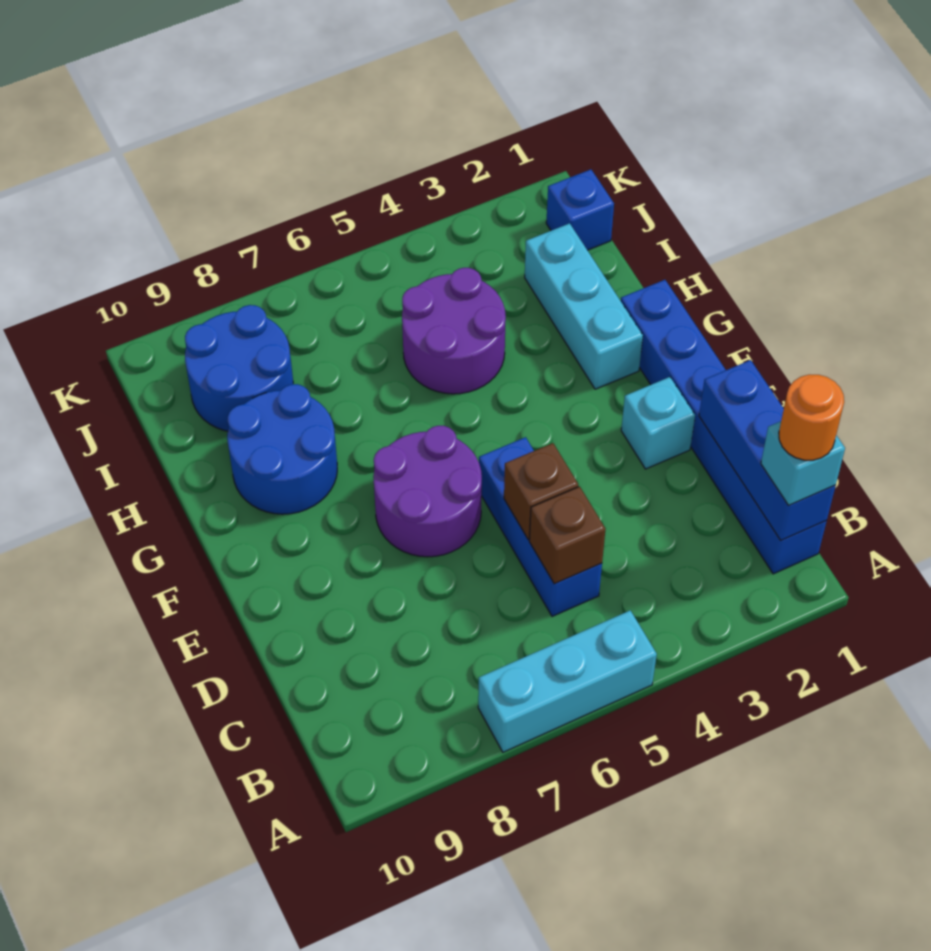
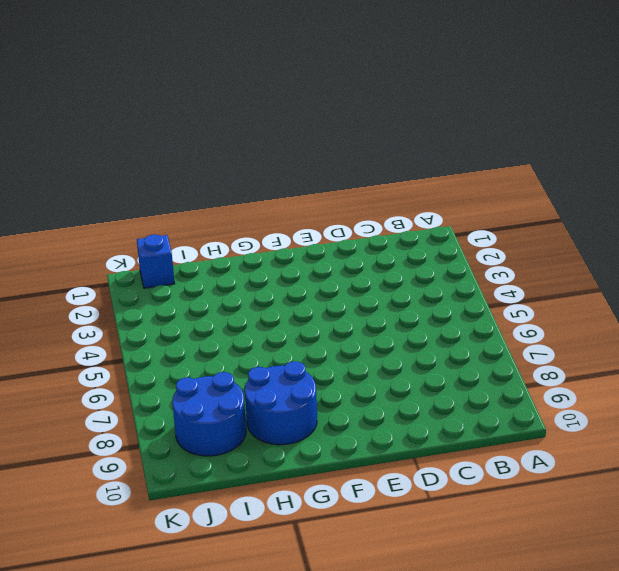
none -> cyan 1x3 brick [478,610,657,752]
none -> blue 1x6 brick [621,280,827,574]
none -> blue 1x3 brick [479,437,602,616]

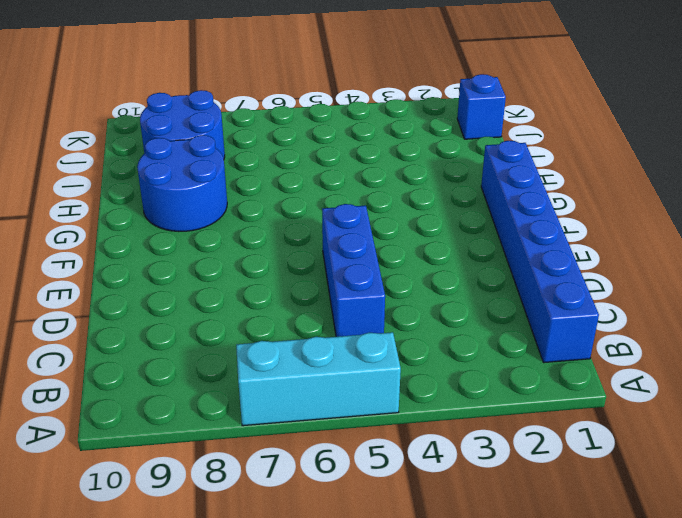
none -> cyan 1x1 brick [621,377,695,469]
none -> purple 2x2 round brick [373,426,482,557]
none -> cyan 1x3 brick [525,223,643,389]

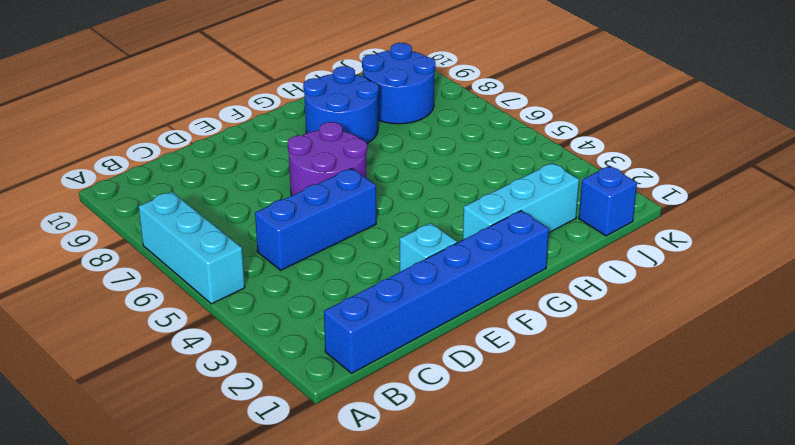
none -> purple 2x2 round brick [402,268,506,394]
none -> blue 1x3 brick [699,360,836,540]
none -> brown 1x1 brick [529,486,605,584]

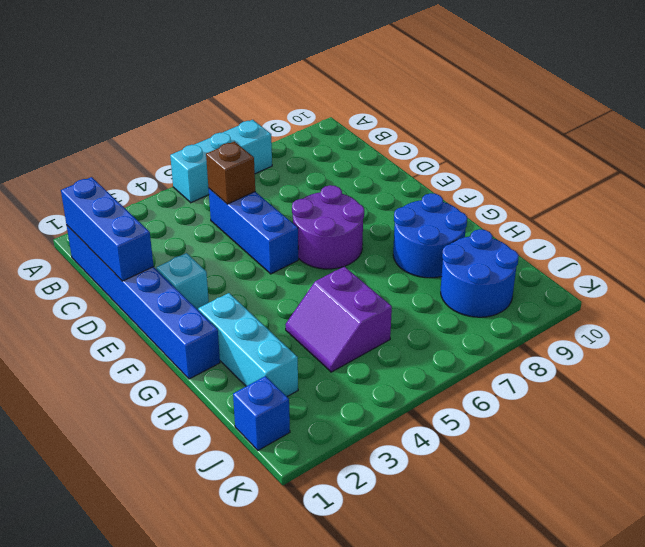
purple 2x2 slope [285,266,392,372] -> purple 2x2 round brick [402,268,506,394]
none -> brown 1x1 brick [504,443,578,539]
none -> cyan 1x1 brick [761,421,845,505]
none -> orange 1x1 round brick [779,375,844,460]

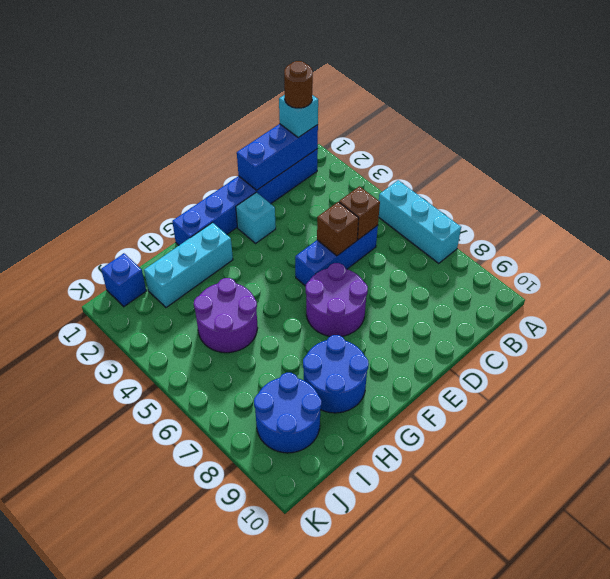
brown 1x1 round brick [284,61,313,108] -> orange 1x1 round brick [779,375,844,460]

